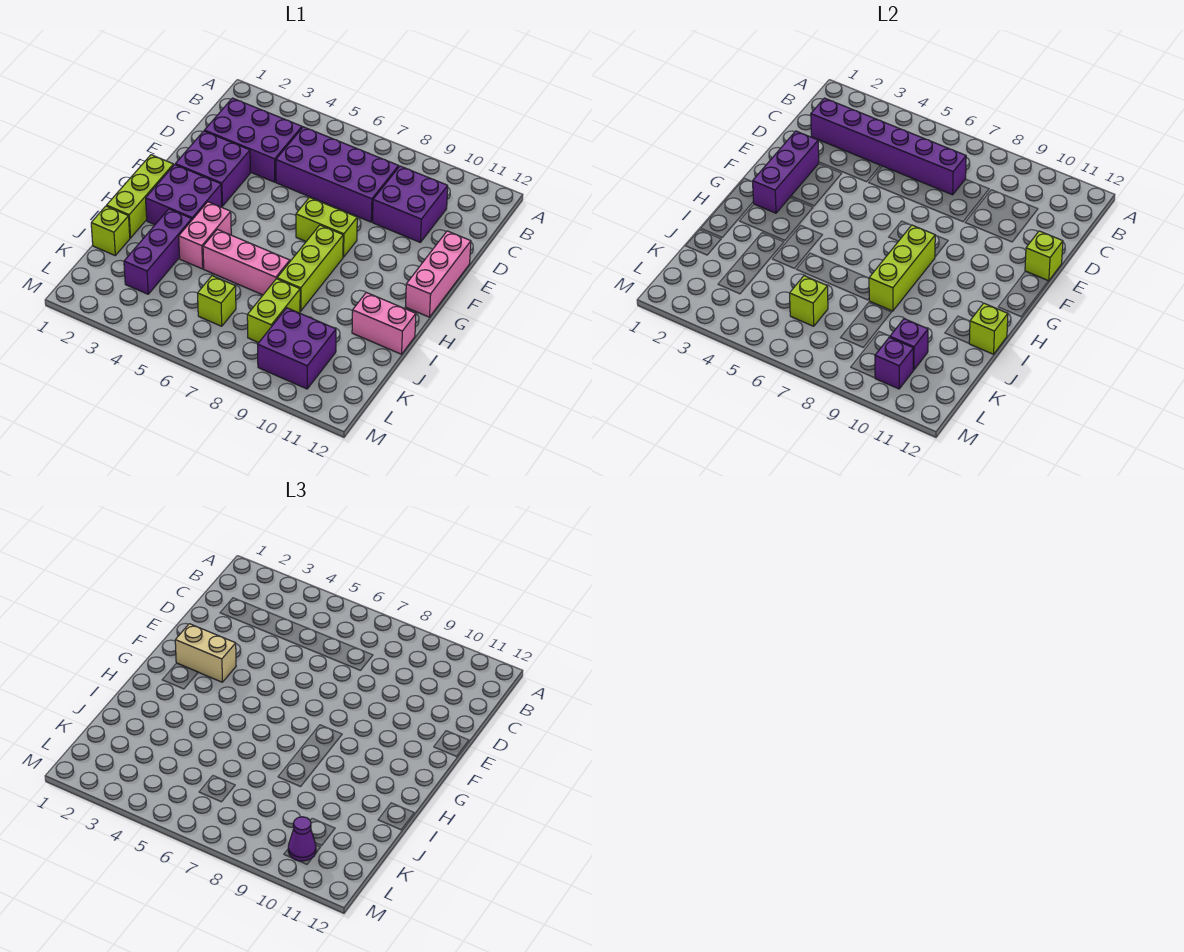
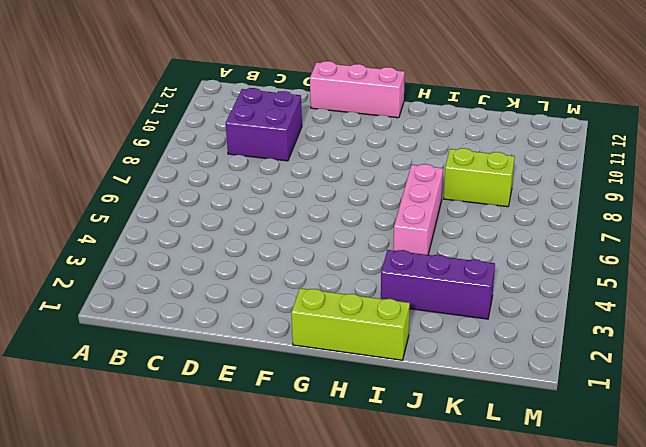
none -> purple 2x3 brick [204,98,302,182]
none -> purple 2x4 brick [276,127,399,222]
none -> purple 2x2 brick [175,131,250,206]

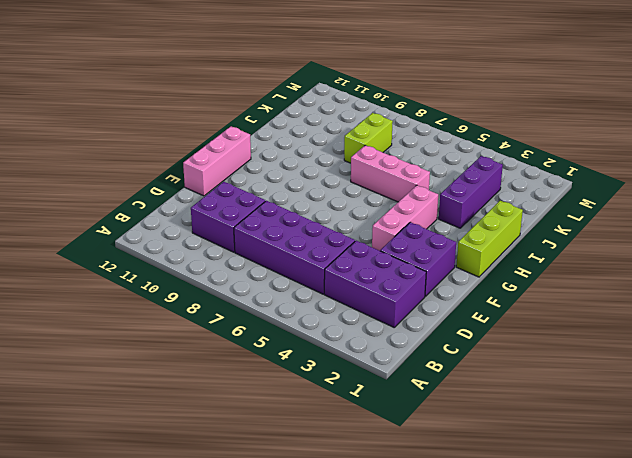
pink 1x3 brick [372,185,438,251] -> pink 1x2 brick [179,202,231,269]
none -> lime 1x2 brick [296,197,357,257]
none -> purple 2x2 brick [146,165,222,225]
none -> lime 1x3 brick [277,225,343,311]

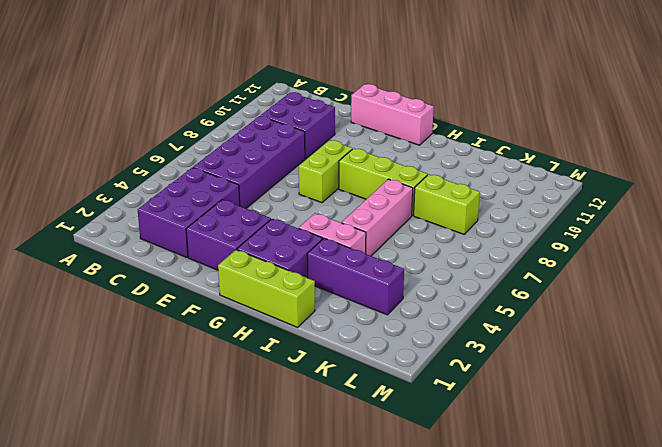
none -> pink 1x2 brick [352,292,416,354]
none -> lime 1x1 brick [91,206,130,255]
none -> lime 1x1 brick [198,276,236,326]

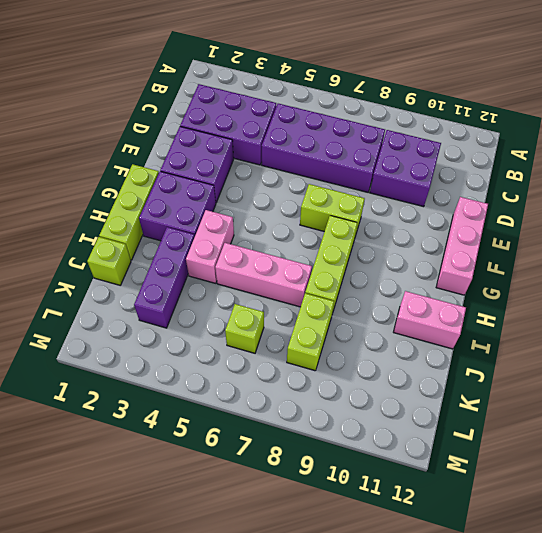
none -> purple 2x2 brick [258,308,336,389]
none -> purple 1x6 brick [811,98,966,195]
none -> purple 1x3 brick [753,131,819,213]

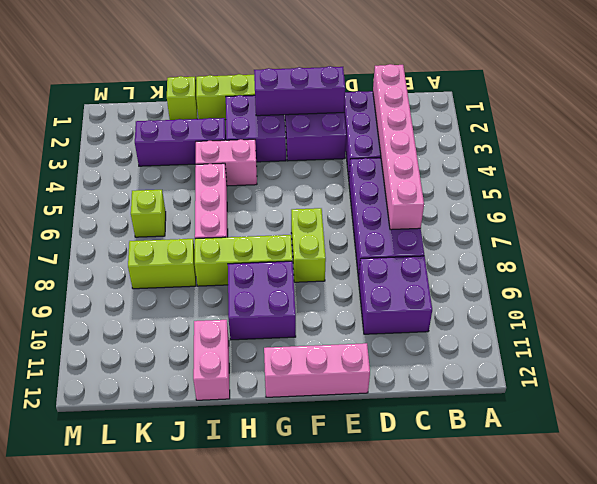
pink 1x6 brick [373,64,424,230] -> purple 1x6 brick [811,98,966,195]
purple 2x2 brick [228,261,296,340] -> purple 2x2 brick moved to [258,308,336,389]
none -> lime 1x1 brick [1025,231,1063,281]
none -> lime 1x3 brick [869,225,935,311]
none -> lime 1x1 brick [969,303,1008,354]

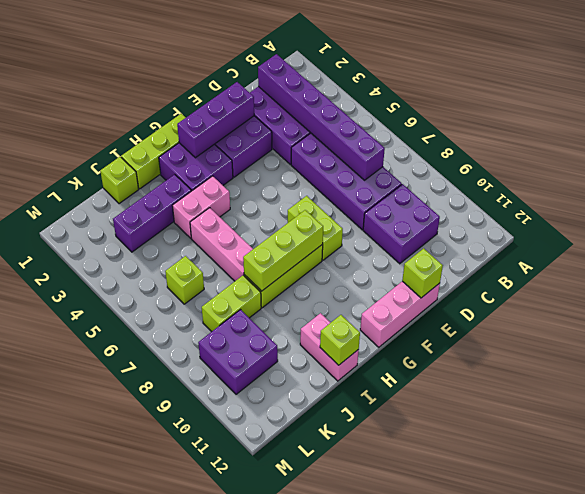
none -> lime 1x1 brick [790,276,828,326]
none -> purple 1x1 brick [890,319,928,370]
none -> purple 1x1 brick [875,337,913,389]

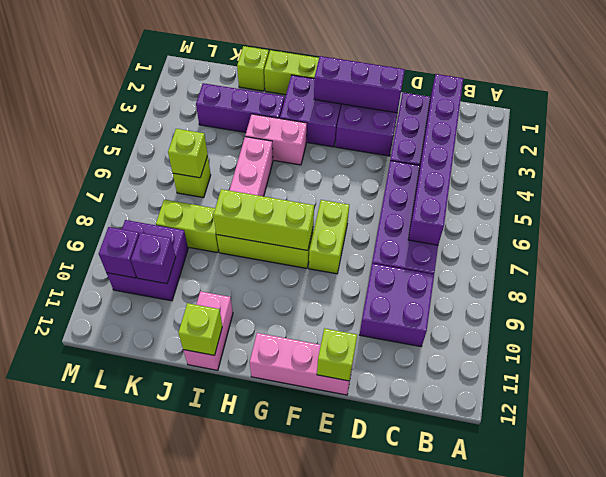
none -> tan 1x2 brick [175,624,236,682]
none -> purple 1x1 cone [288,817,316,861]

